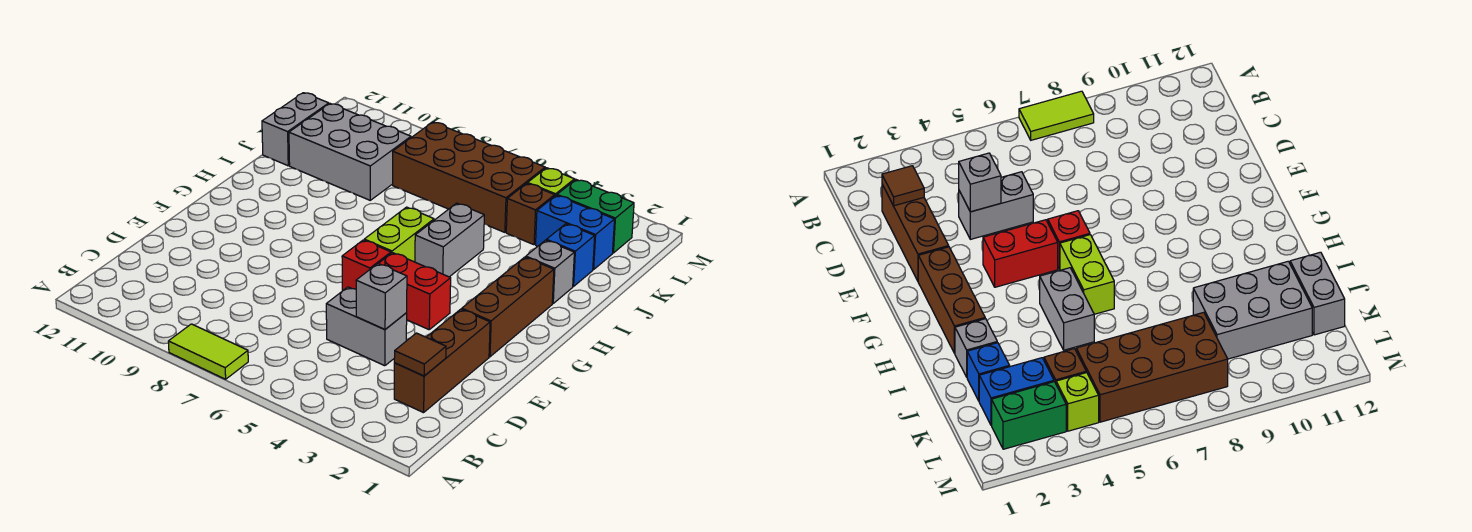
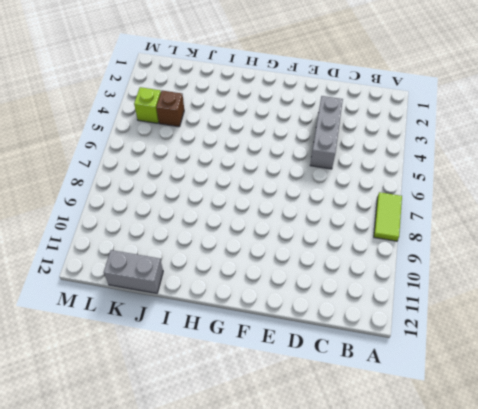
grey 1x3 brick [310,96,343,169] -> grey 1x2 brick [326,287,407,366]
none -> brown 1x3 brick [394,309,490,413]
none -> brown 1x3 brick [462,257,554,357]
none -> red 1x2 brick [379,253,451,330]

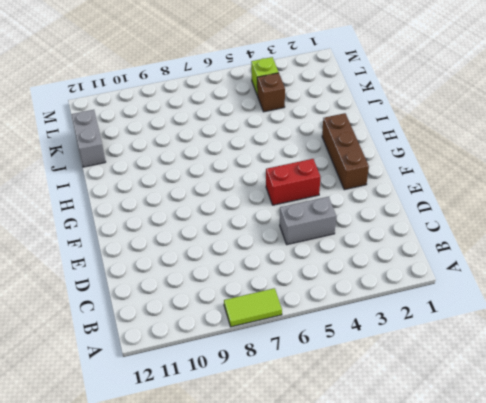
none -> brown 1x3 brick [394,309,490,413]
none -> red 1x1 brick [342,240,391,291]
none -> lime 1x2 brick [364,207,434,262]

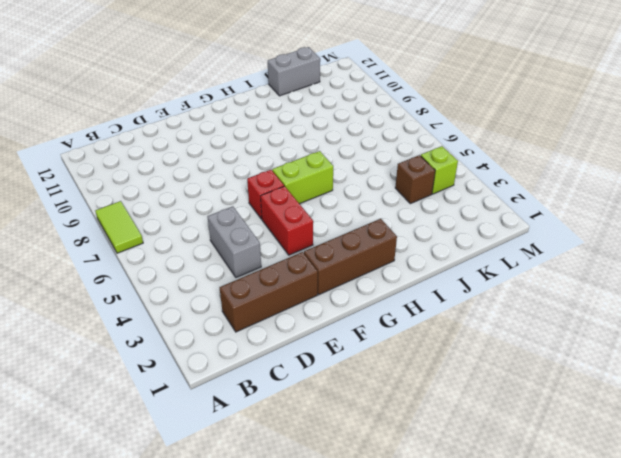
none -> grey 1x2 brick [415,203,484,277]
none -> grey 1x1 brick [526,240,574,303]
none -> blue 1x1 brick [546,224,595,286]

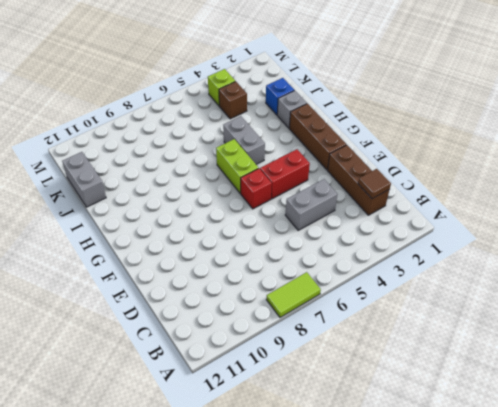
none -> grey 2x3 brick [289,104,411,200]
none -> blue 1x2 brick [536,195,615,270]
none -> brown 2x4 brick [393,122,545,232]

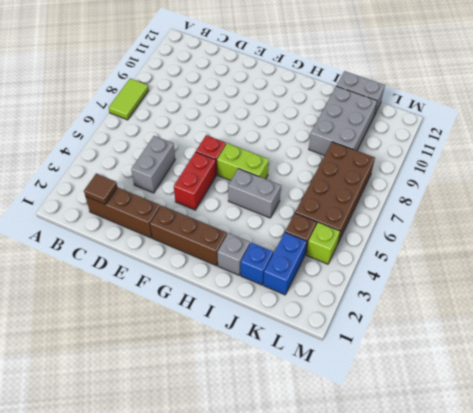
none -> green 1x2 brick [557,180,634,253]
none -> grey 1x1 brick [356,263,407,329]

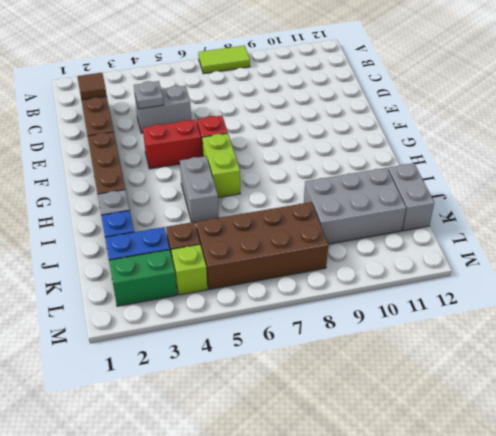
grey 1x1 plate [134,81,164,109] -> grey 1x1 brick [356,263,407,329]

